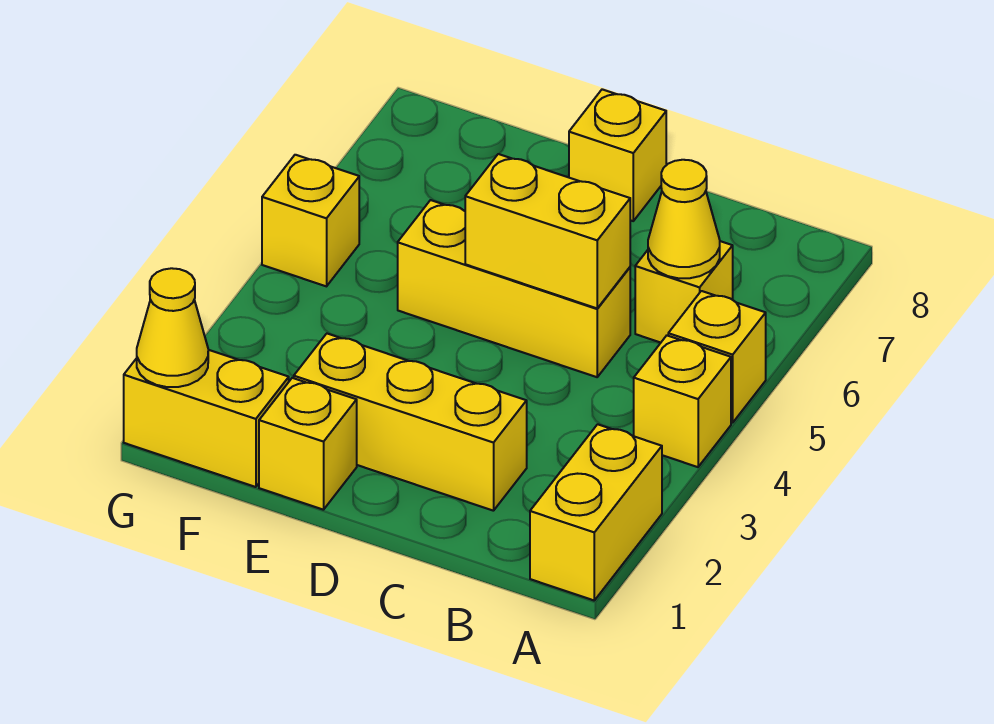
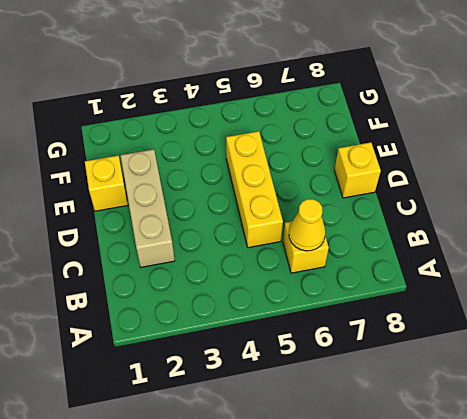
tan 1x3 brick [121,149,175,267] -> yellow 1x3 brick [294,334,527,511]
none -> yellow 1x2 brick [530,424,662,600]
none -> yellow 1x1 brick [634,336,731,467]
none -> yellow 1x1 brick [668,291,766,423]

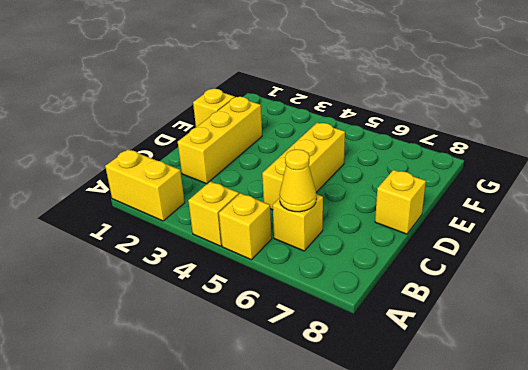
none -> yellow 1x2 brick [124,350,289,487]
none -> yellow 1x1 brick [262,155,359,286]
none -> yellow 1x2 brick [465,154,630,308]

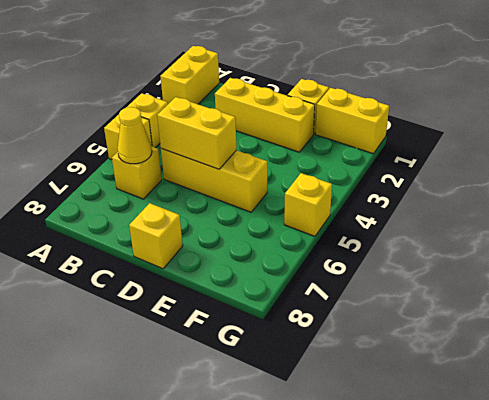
none -> yellow 1x1 cone [137,268,208,387]

